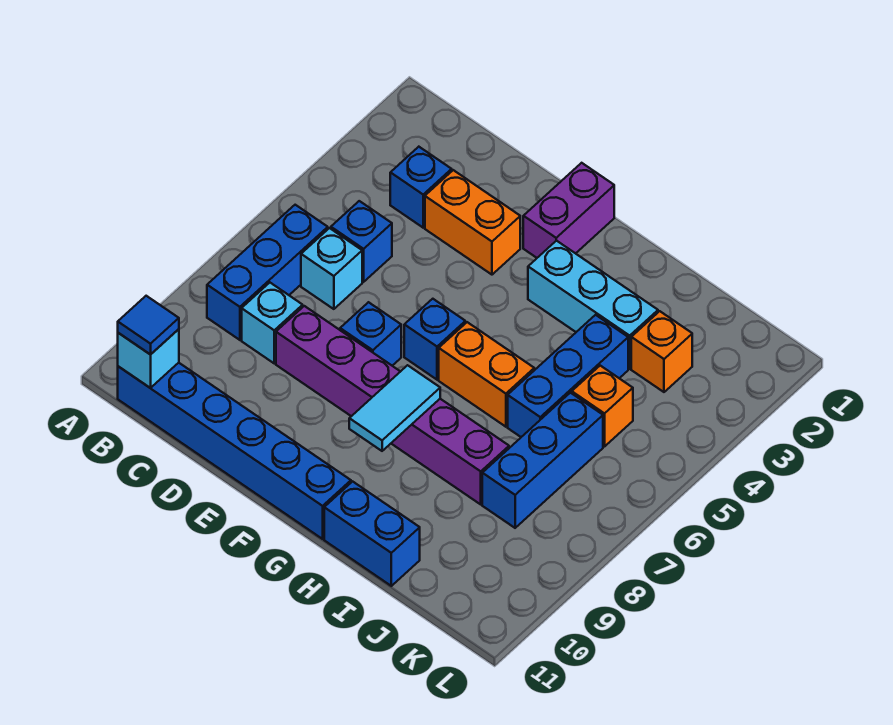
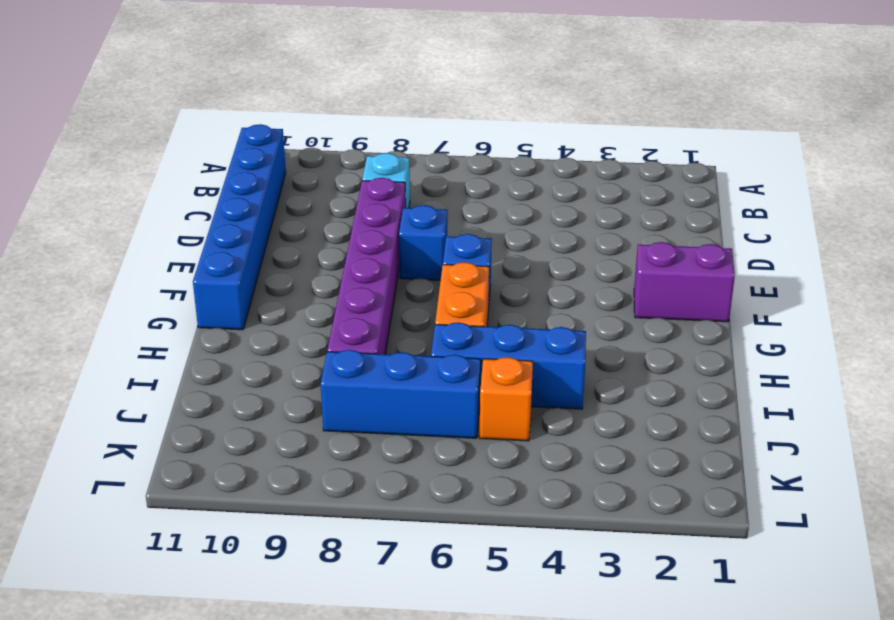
none -> blue 1x3 brick [207,205,328,340]
none -> blue 1x1 brick [390,147,452,228]
none -> blue 1x1 brick [331,201,392,282]

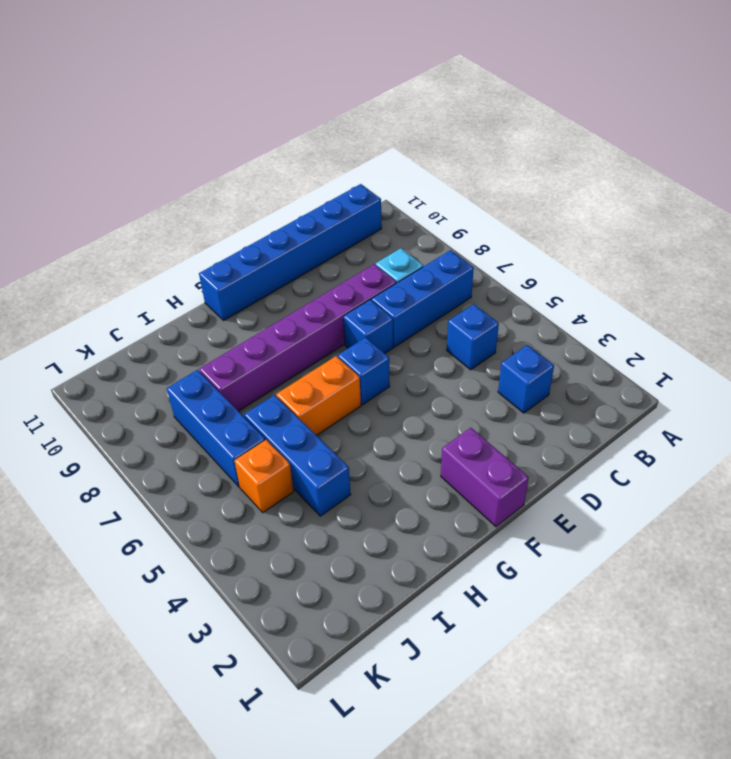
blue 1x3 brick [372,250,474,347] -> blue 1x3 brick turned to [207,205,328,340]
none -> cyan 1x1 brick [301,228,362,309]
none -> orange 1x2 brick [425,170,520,275]
none -> cyan 1x3 brick [528,241,658,369]

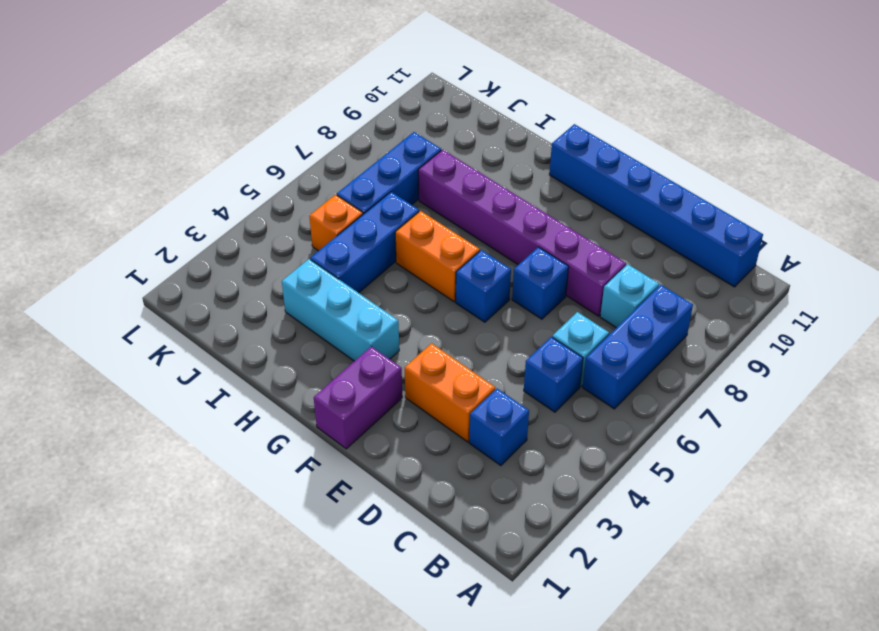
none -> blue 1x2 brick [324,481,420,586]
none -> orange 1x1 brick [631,311,692,392]
none -> cyan 1x1 brick [118,329,179,388]

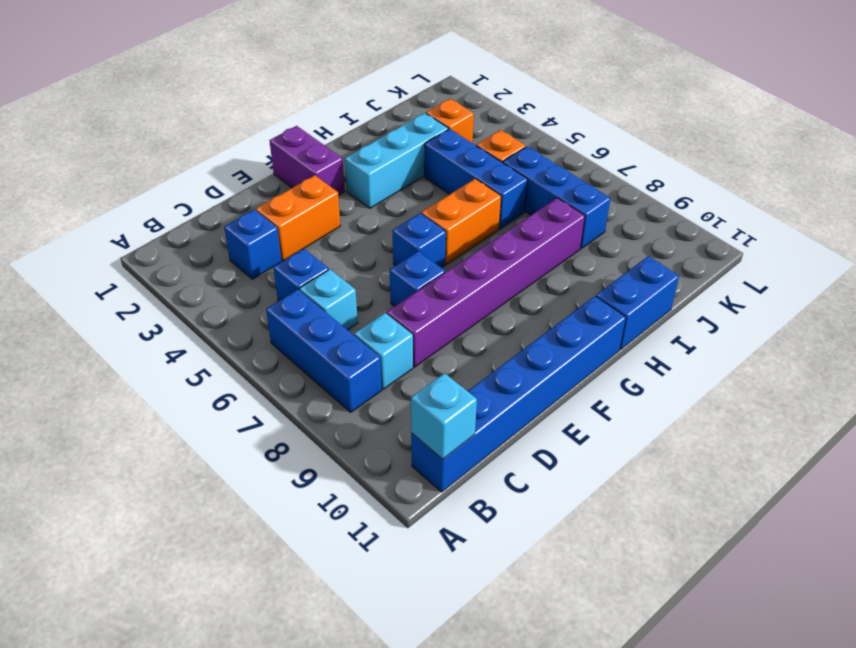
none -> cyan 1x2 tile [349,365,440,451]
none -> blue 1x1 tile [118,296,179,355]

